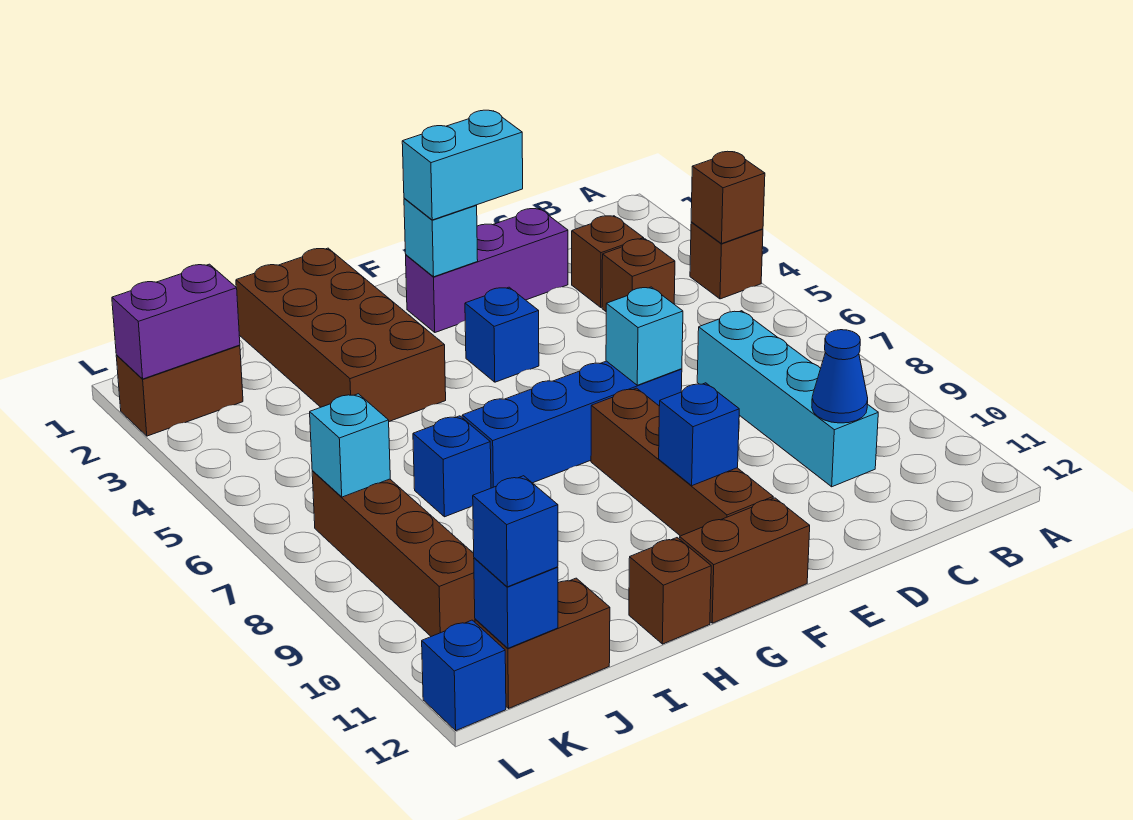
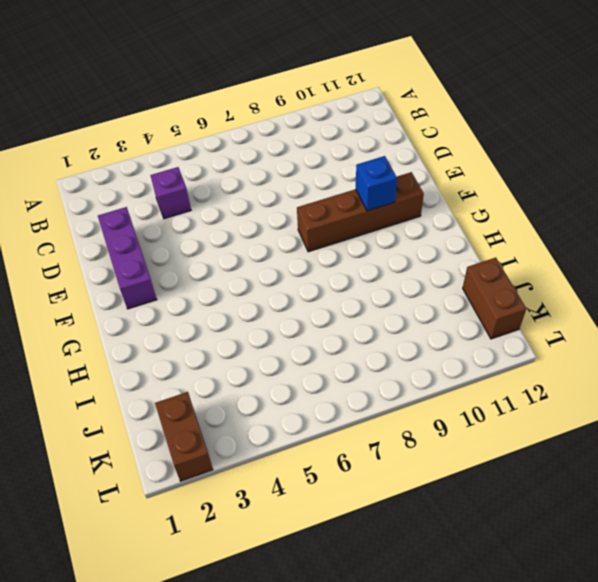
purple 1x1 brick [150,167,191,219] -> brown 1x1 brick [602,239,675,311]
none -> brown 1x1 brick [690,222,763,299]
none -> brown 1x1 brick [572,216,644,307]
none -> cyan 1x4 brick [697,311,878,487]

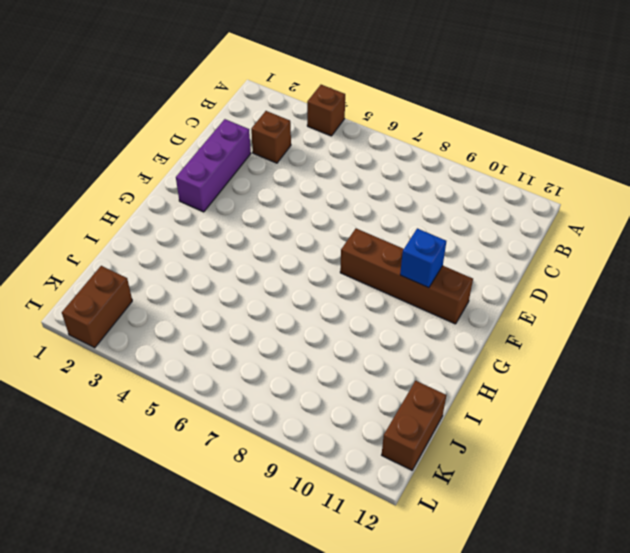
none -> brown 1x1 brick [602,239,675,311]
none -> cyan 1x4 brick [697,311,878,487]
none -> blue 1x4 brick [462,361,682,488]

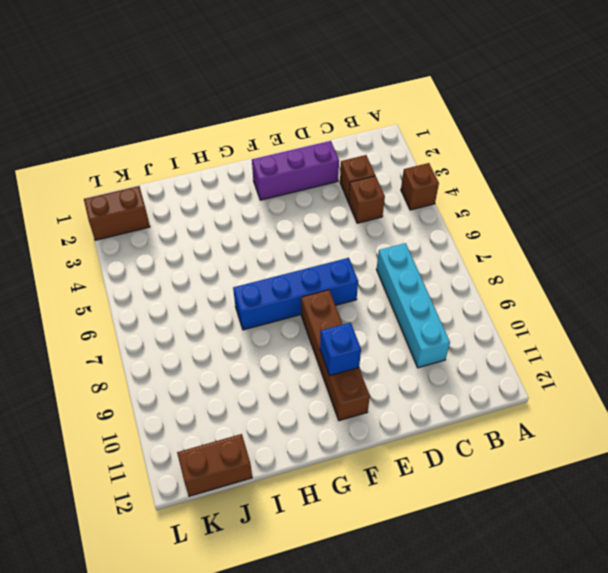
none -> blue 1x1 brick [465,287,539,382]
none -> brown 1x2 brick [679,498,810,623]
none -> brown 2x4 brick [236,248,446,422]

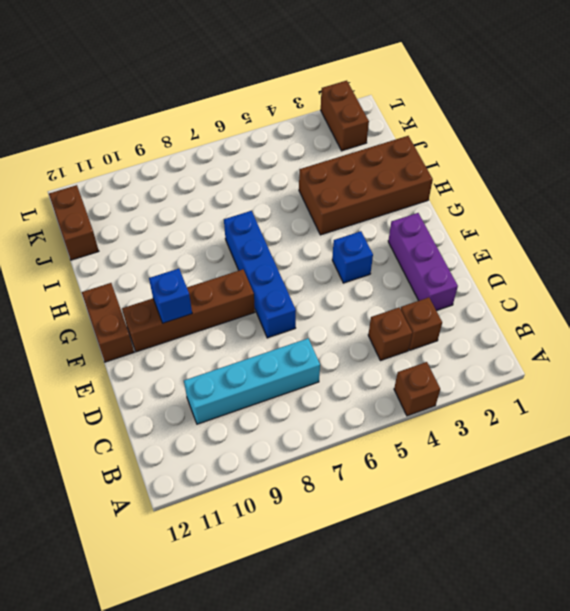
none -> brown 1x1 brick [629,538,711,644]
none -> blue 1x1 brick [413,416,491,517]
none -> brown 1x4 brick [312,471,475,636]

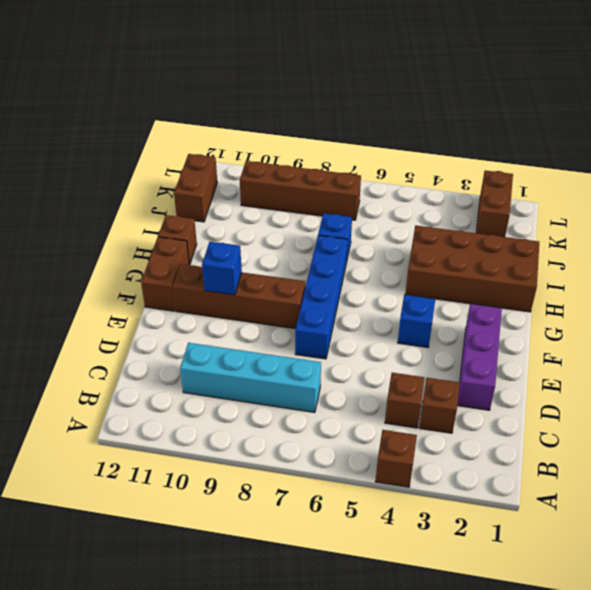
none -> blue 1x1 brick [422,620,506,730]
none -> brown 1x1 brick [691,151,765,244]
none -> blue 1x1 cone [812,330,868,423]

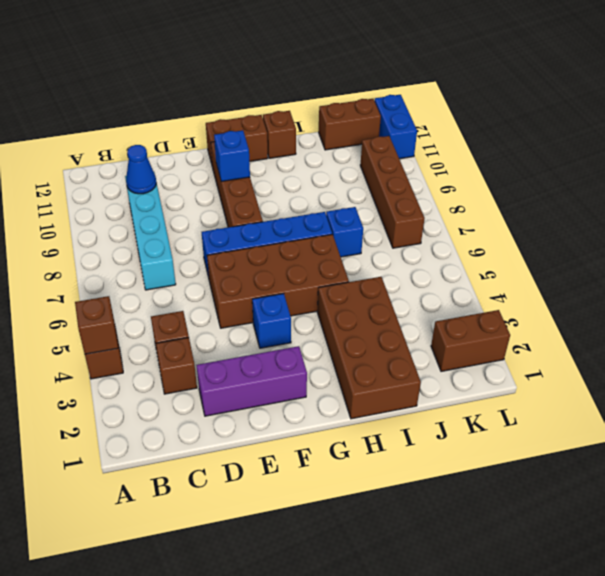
brown 2x4 brick [207,234,349,328] -> none
blue 1x2 brick [374,95,417,159] -> blue 1x1 brick [422,620,506,730]
none -> cyan 1x1 brick [606,287,683,385]
none -> cyan 1x1 brick [404,198,478,277]
none -> purple 1x2 brick [112,264,240,379]

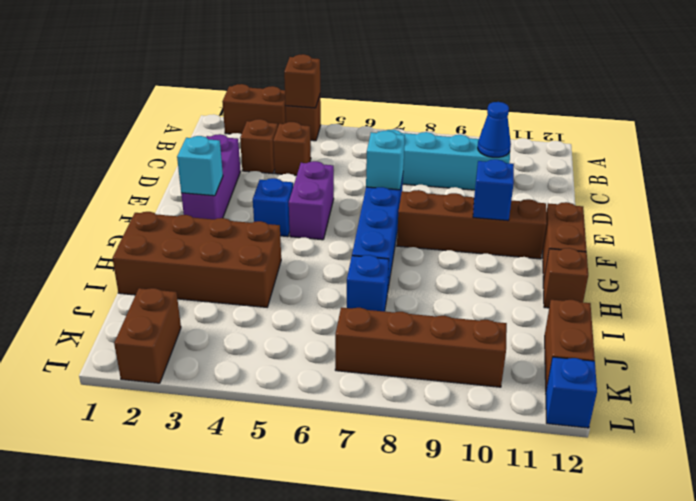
brown 1x2 brick [222,84,286,134] -> none
purple 1x2 brick [289,161,334,240] -> purple 1x2 brick moved to [112,264,240,379]
none -> cyan 1x1 brick [310,394,390,497]
none -> blue 1x1 brick [474,558,558,648]
none -> cyan 1x2 brick [402,110,523,220]

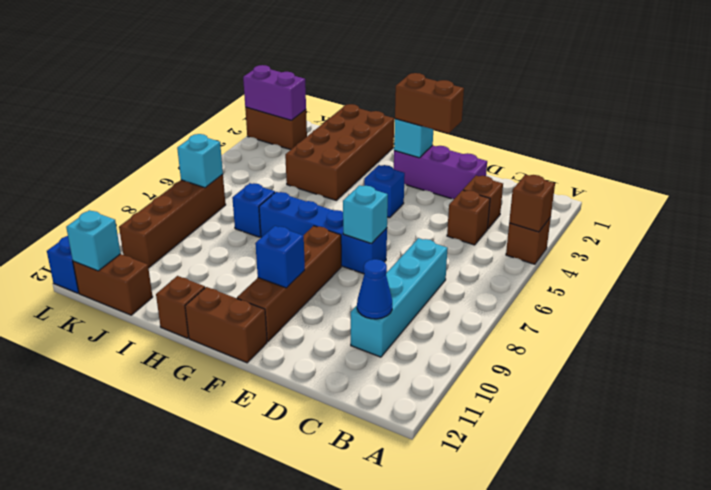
brown 1x2 brick [395,73,464,133] -> cyan 1x2 brick [402,110,523,220]
cyan 1x1 brick [66,210,121,271] -> blue 1x1 brick [474,558,558,648]
none -> blue 1x1 brick [473,476,558,587]

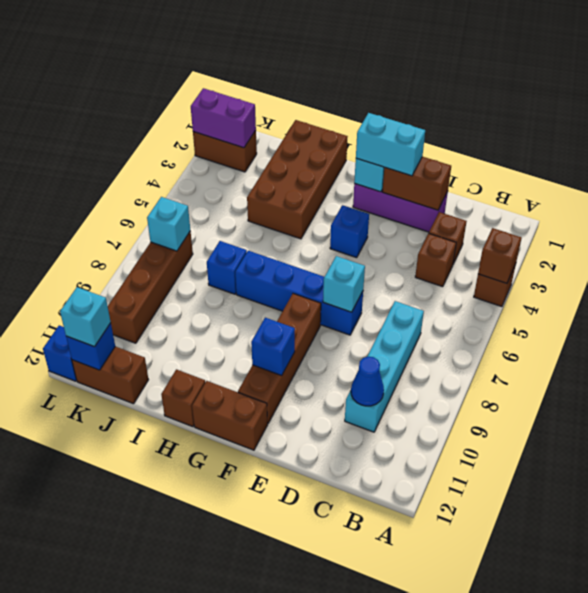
brown 1x2 brick [382,157,451,210] -> none
cyan 1x1 brick [60,287,111,347] -> blue 1x1 brick [473,476,558,587]

